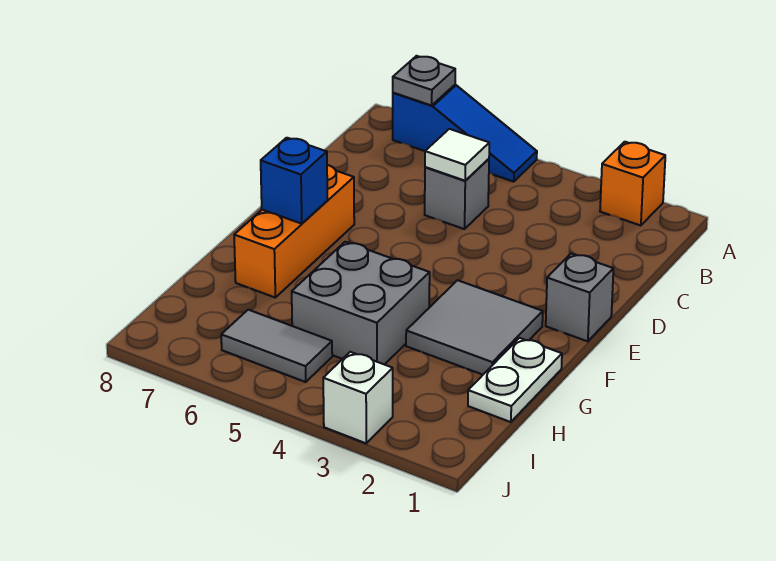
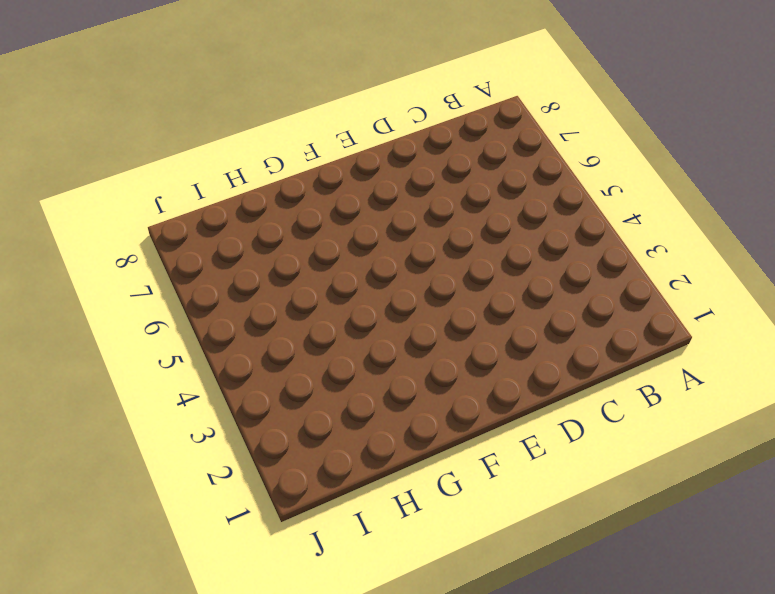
none -> orange 1x1 brick [600,142,665,226]
none -> blue 1x3 slope [393,85,537,182]
none -> grey 1x1 brick [425,159,489,229]

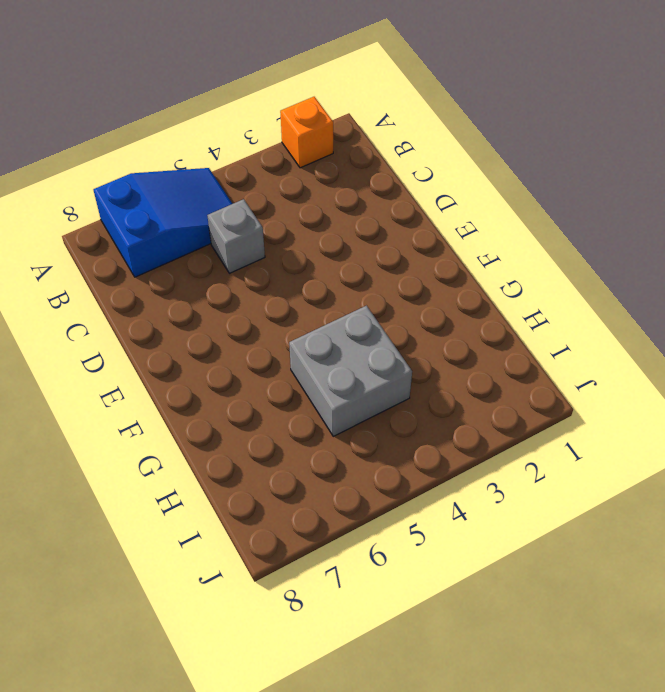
blue 2x3 slope [93,168,232,277] -> blue 1x3 slope [393,85,537,182]
none -> grey 1x1 brick [546,253,613,341]
none -> orange 1x3 brick [234,165,354,297]
none -> grey 2x2 tile [406,280,543,375]

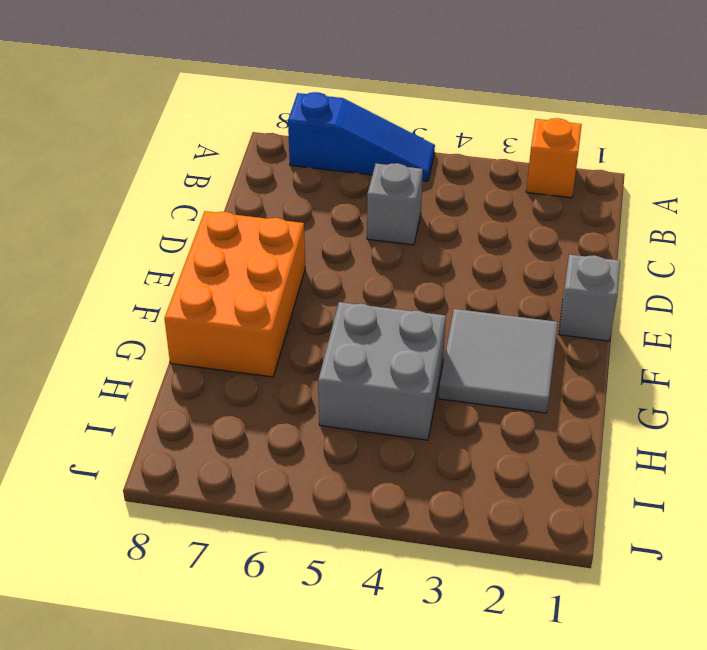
orange 2x3 brick [164,211,305,377] -> orange 1x3 brick [234,165,354,297]
none -> white 1x2 plate [468,338,562,422]
none -> grey 1x2 tile [221,310,332,382]
none -> white 1x1 brick [323,352,393,443]

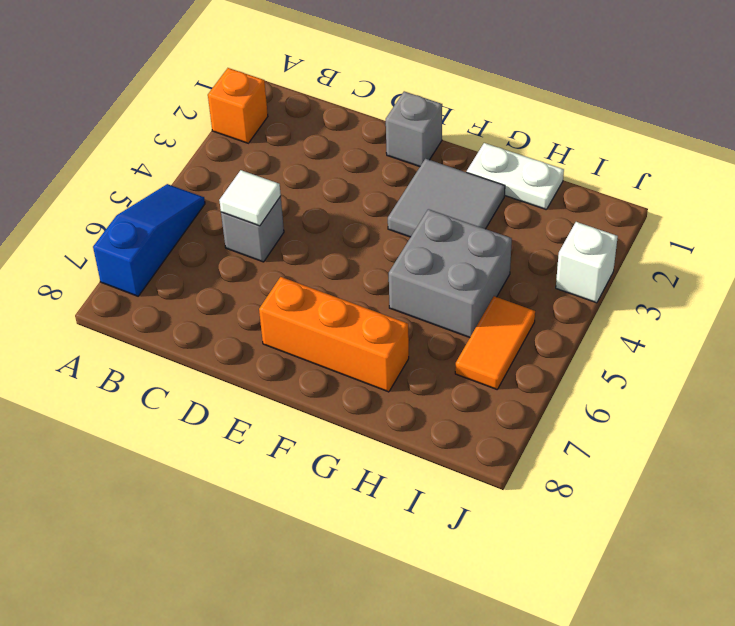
orange 1x2 tile [455,296,535,389] -> grey 1x2 tile [221,310,332,382]
none -> grey 1x1 plate [393,56,455,105]
none -> blue 1x1 brick [261,138,327,224]

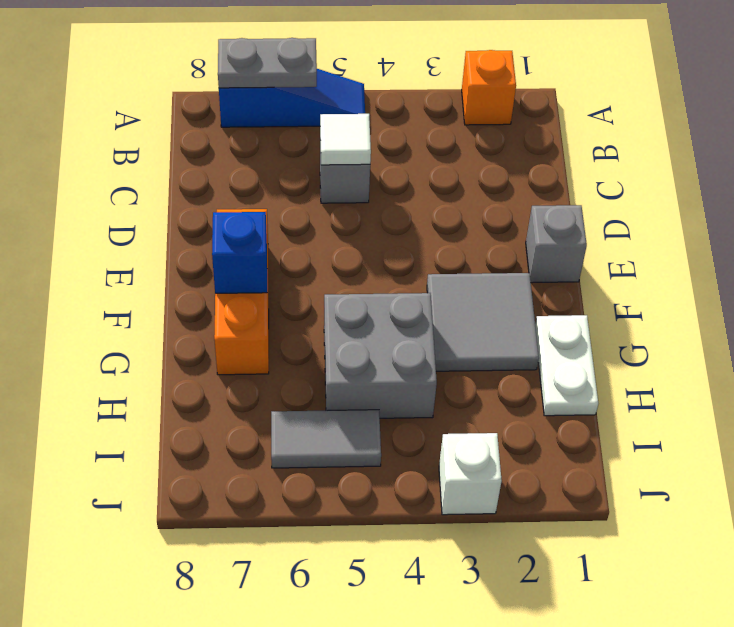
grey 1x2 plate [218,38,317,88] -> grey 1x1 plate [393,56,455,105]

